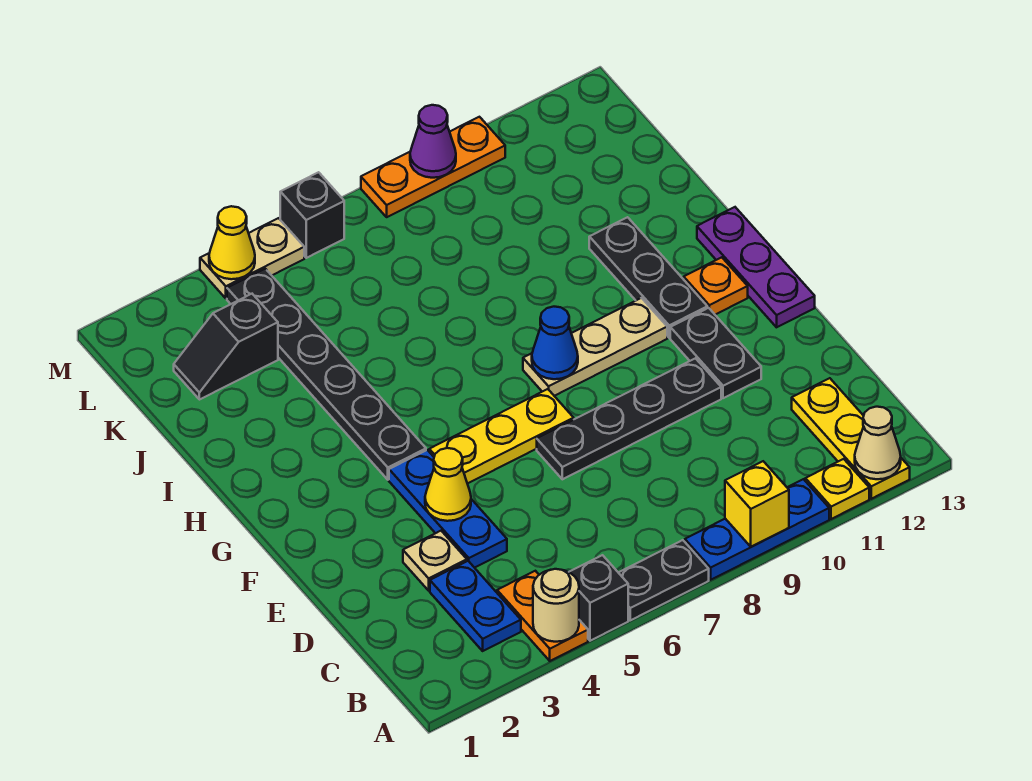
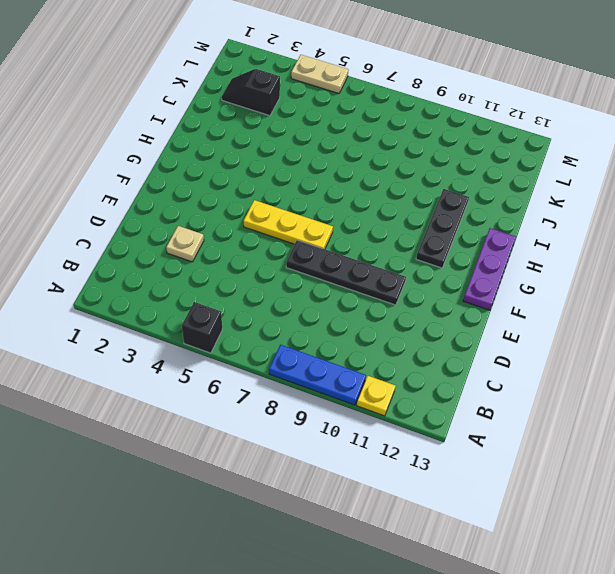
none -> orange 1x2 plate [497,571,588,661]
none -> black 1x2 plate [618,540,709,620]
none -> yellow 1x3 plate [792,378,910,499]

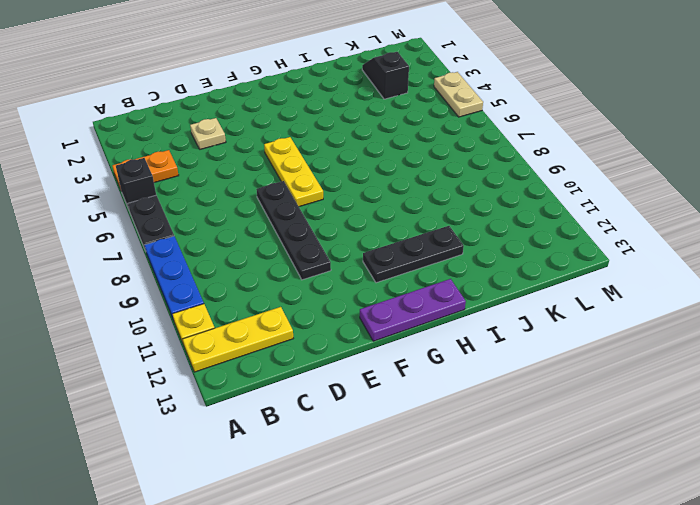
none -> blue 1x2 plate [430,561,521,651]
none -> blue 1x3 plate [389,450,507,568]
none -> black 1x2 plate [670,308,761,398]

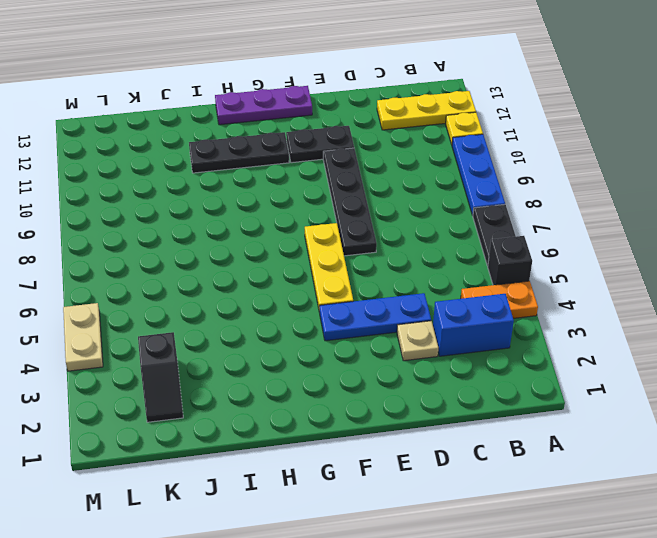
blue 1x2 brick [433,294,514,356] -> blue 1x2 plate [430,561,521,651]
none -> black 1x6 plate [227,269,426,480]
none -> tan 1x3 plate [523,298,667,396]
none -> orange 1x1 plate [684,257,748,315]

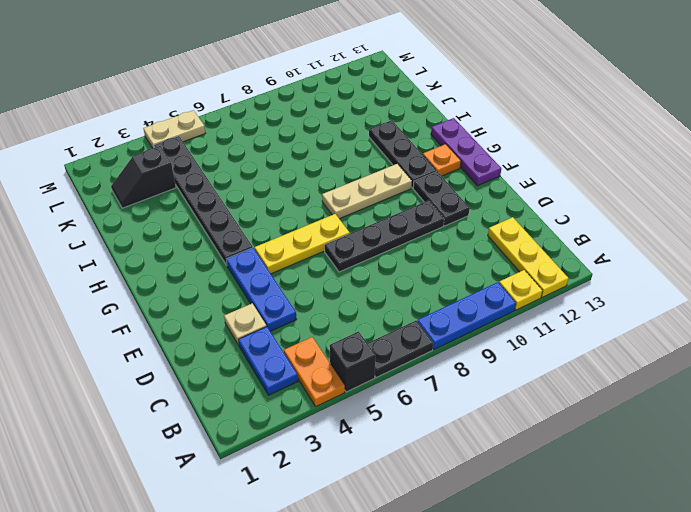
none -> black 1x1 brick [280,172,344,258]
none -> orange 1x3 plate [361,117,505,217]
none -> tan 1x1 round brick [533,569,579,642]

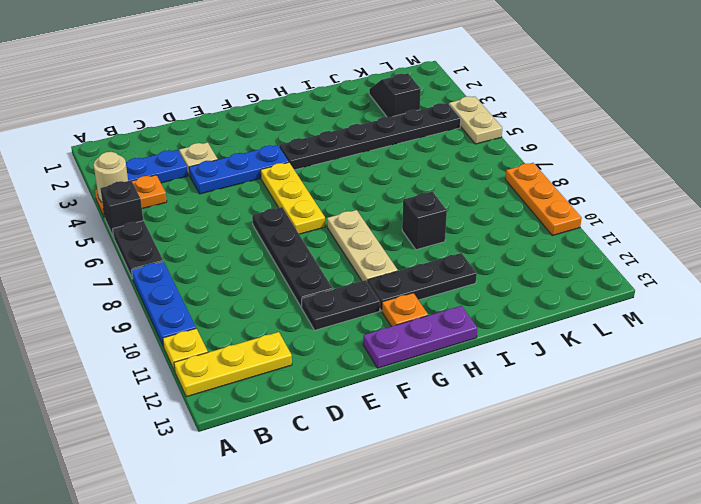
black 1x1 brick [402,192,447,250] -> black 1x1 brick moved to [280,172,344,258]
none -> yellow 1x1 brick [725,461,789,547]
none -> tan 1x1 cone [855,407,901,479]
none -> yellow 1x1 cone [425,448,471,521]

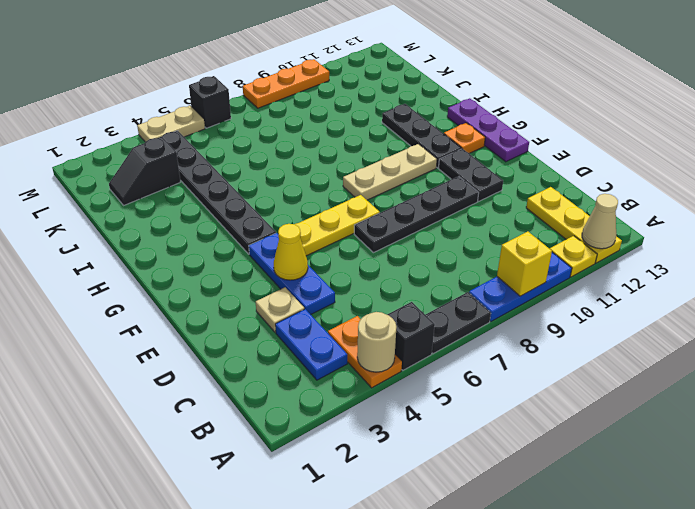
none -> blue 1x1 cone [532,307,578,379]
none -> yellow 1x1 cone [209,206,255,279]
none -> purple 1x1 cone [410,105,456,178]

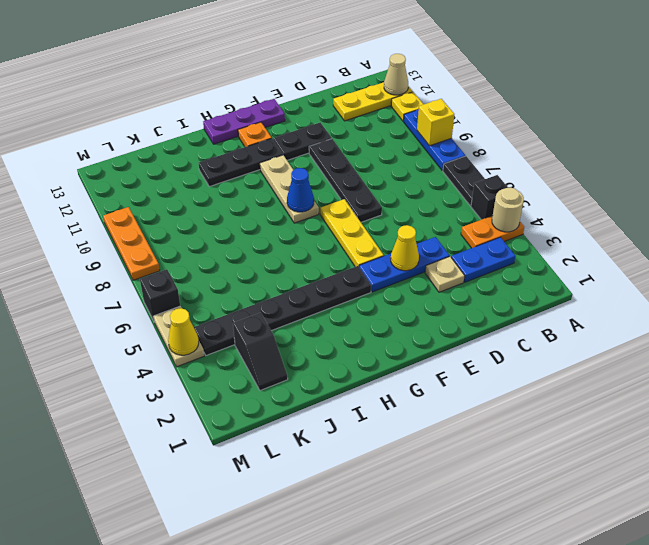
none -> purple 1x1 cone [410,105,456,178]

